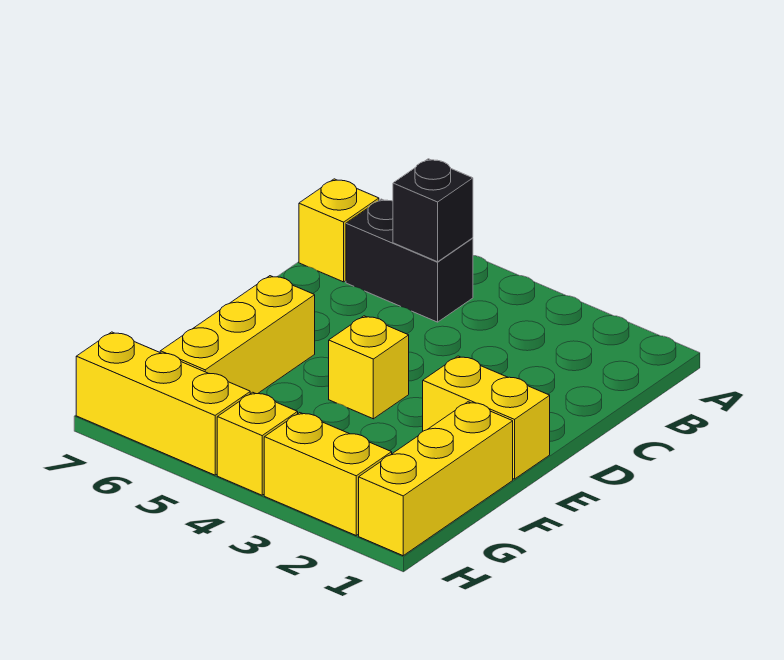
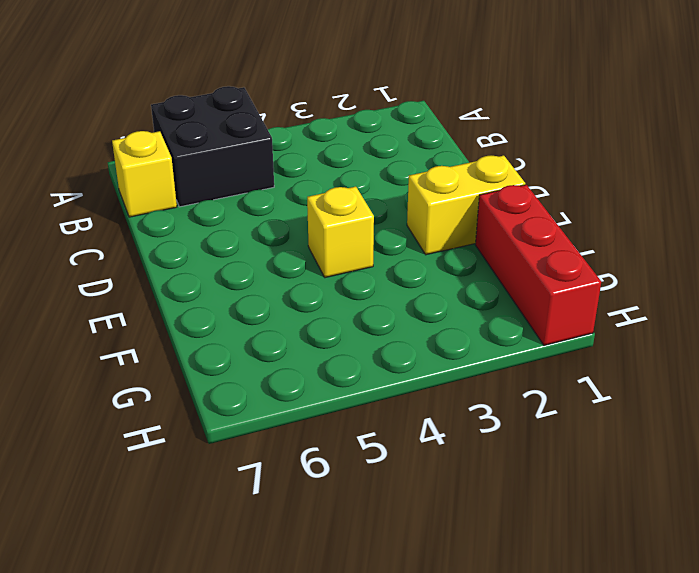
black 2x2 brick [151,86,274,207] -> black 1x2 brick [346,199,473,322]
red 1x3 brick [475,185,601,345] -> yellow 1x3 brick [359,402,513,556]
none -> yellow 1x3 brick [160,276,315,394]
none -> yellow 1x2 brick [264,413,392,535]

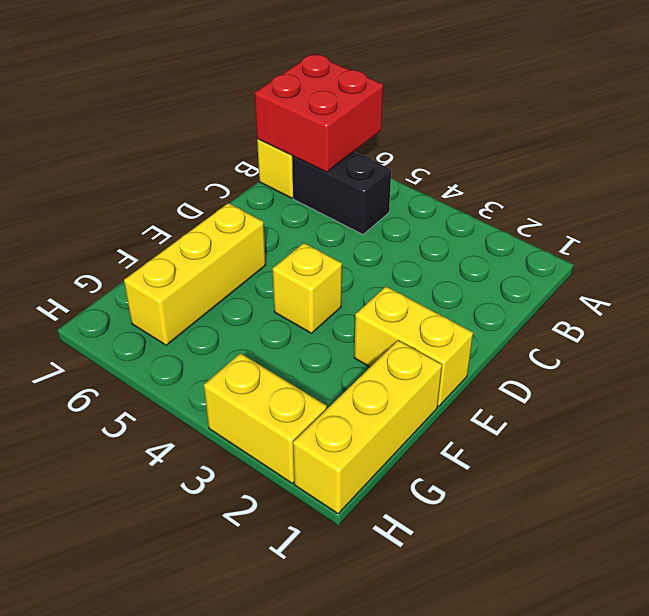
red 2x2 brick [255,54,383,172] -> none
none -> yellow 1x1 brick [217,392,298,495]
none -> yellow 1x3 brick [76,332,250,475]

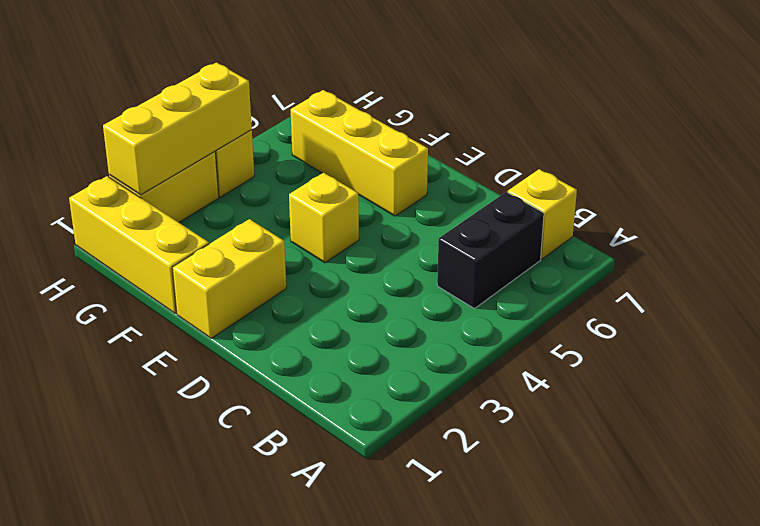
yellow 1x3 brick [103,63,252,195] -> yellow 1x3 brick moved to [76,332,250,475]
none -> black 1x1 brick [393,159,473,262]

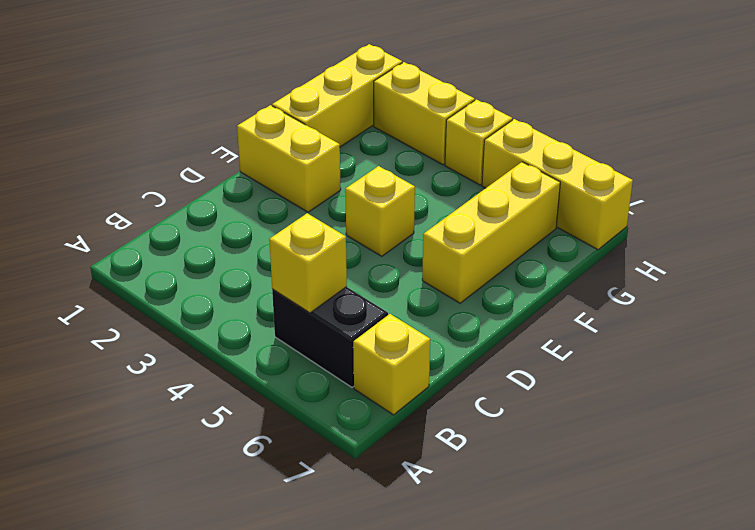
yellow 1x1 brick [269,213,347,313] -> black 1x1 brick [393,159,473,262]

